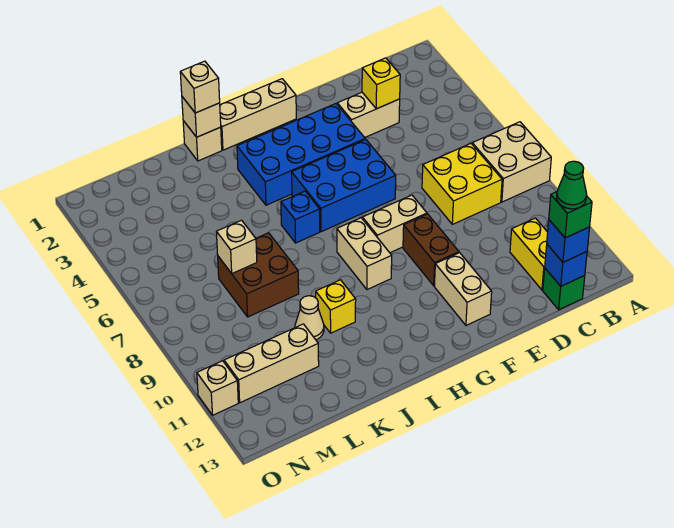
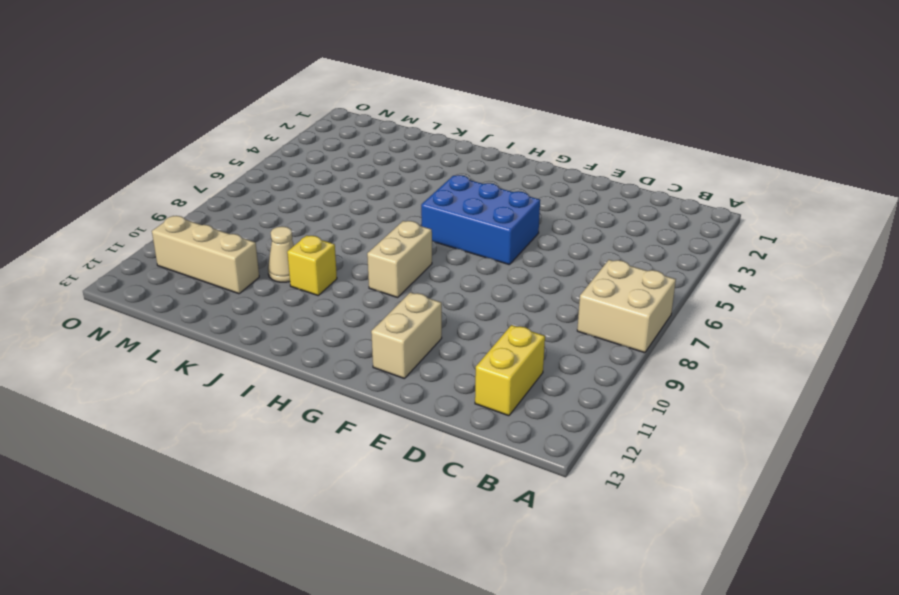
none -> yellow 2x2 brick [422,144,502,224]
none -> green 1x1 brick [543,269,585,310]
none -> tan 1x2 brick [337,92,400,138]

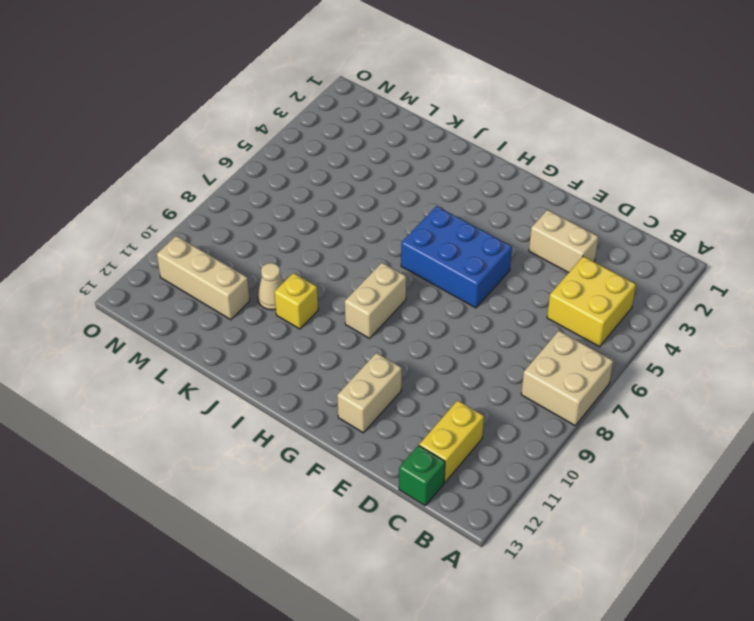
yellow 2x2 brick [547,256,636,347] -> yellow 2x2 brick moved to [422,144,502,224]
none -> blue 2x4 brick [237,104,365,205]
none -> tan 1x2 brick [362,195,427,253]
none -> brown 1x2 brick [403,214,459,286]

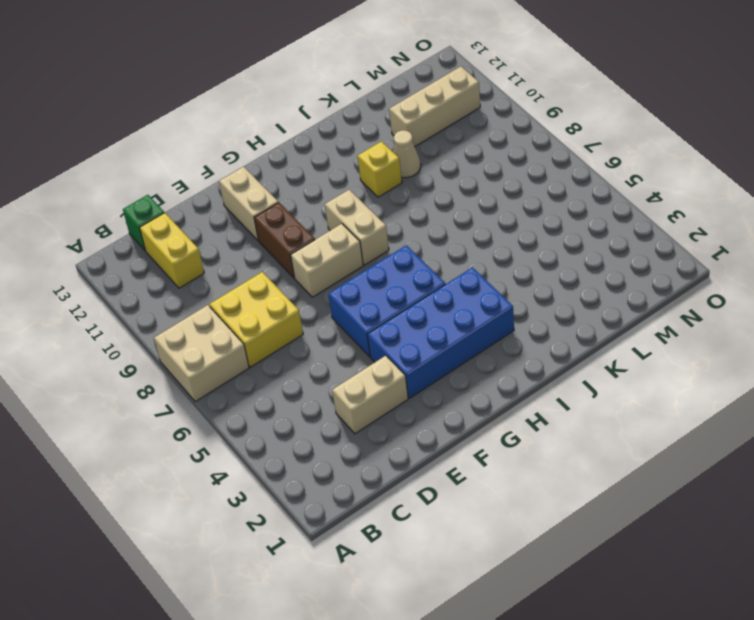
none -> tan 1x3 brick [220,79,296,150]
none -> blue 1x1 brick [281,191,320,243]
none -> tan 1x1 brick [183,121,222,161]

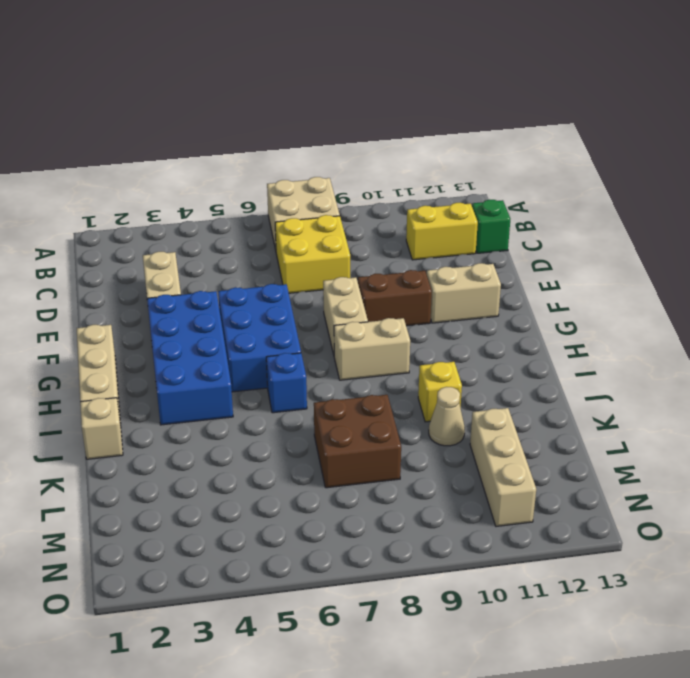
none -> tan 1x1 brick [197,361,238,415]
none -> blue 1x1 brick [545,245,587,286]
none -> yellow 1x1 brick [362,58,400,109]

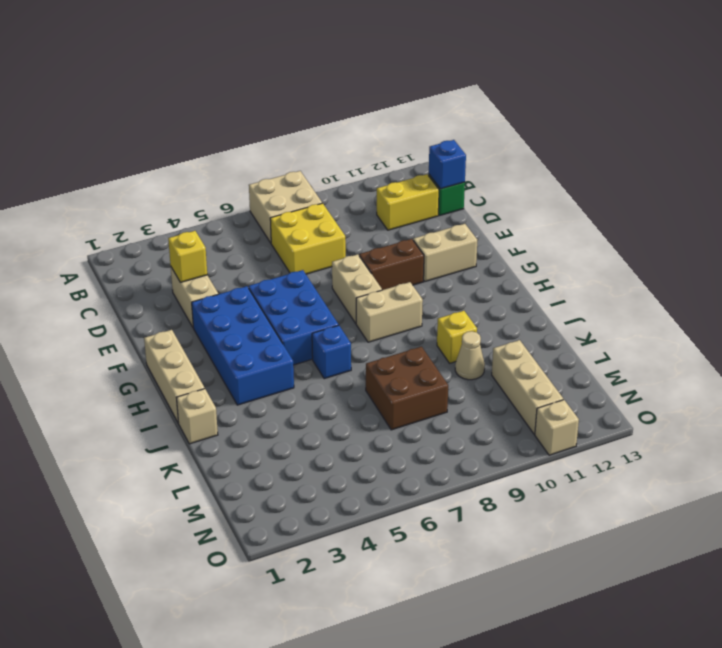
none -> tan 1x1 brick [182,97,221,137]
none -> tan 1x1 brick [216,220,257,273]
none -> blue 1x1 brick [547,220,590,262]

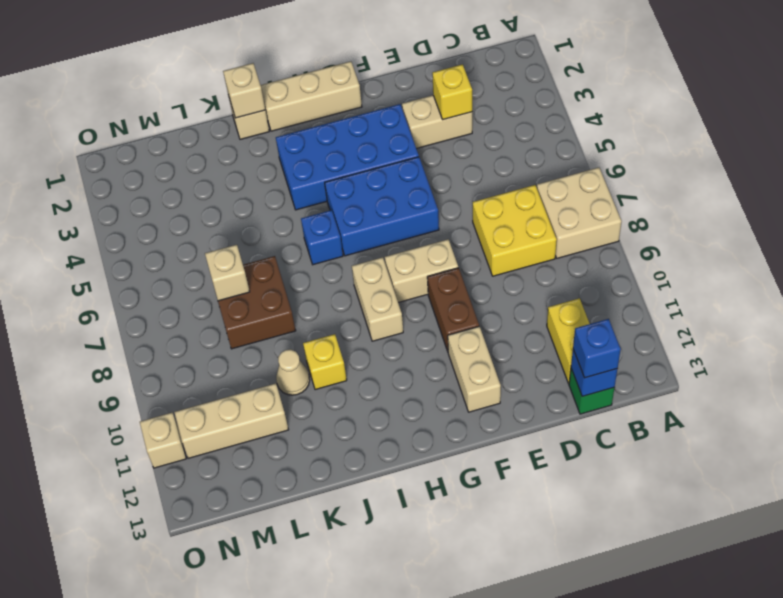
none -> tan 1x1 brick [180,61,220,113]
none -> green 1x1 brick [549,192,592,238]
none -> green 1x1 cone [557,161,587,209]

